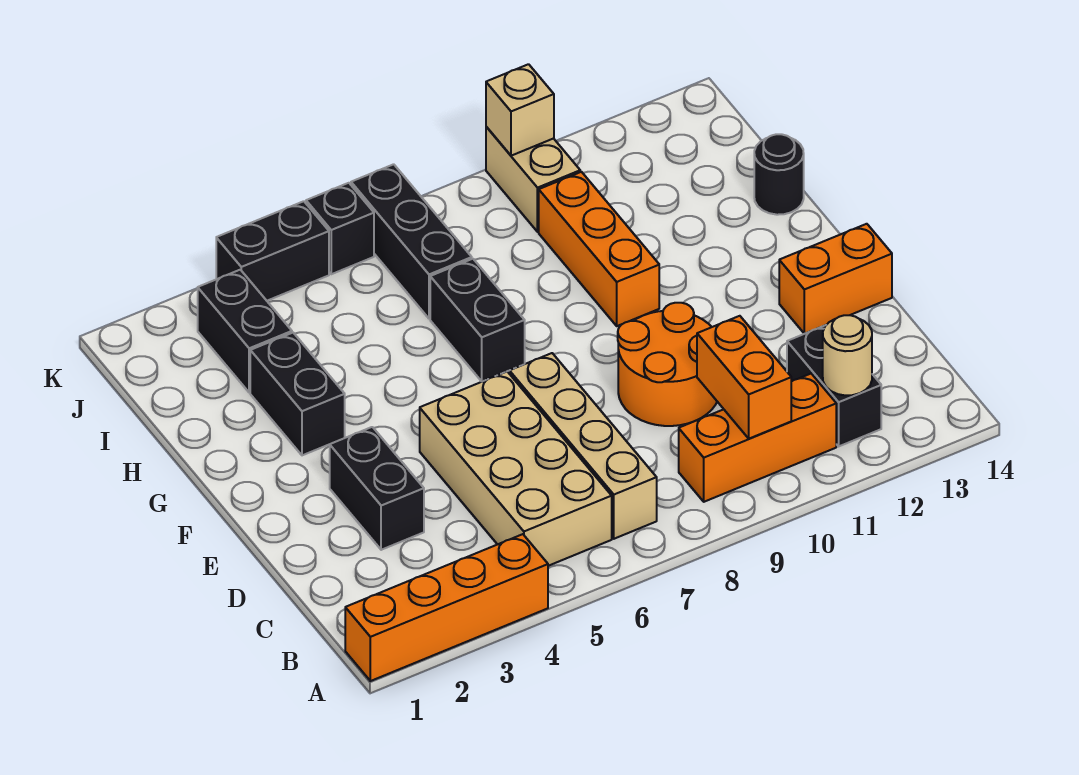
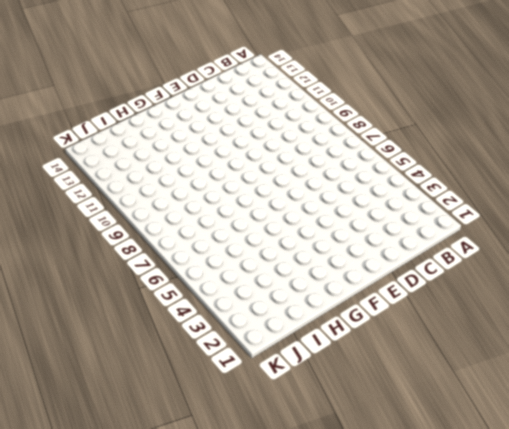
none -> orange 1x4 brick [345,534,548,681]
none -> tan 2x4 brick [420,372,612,566]
none -> tan 1x4 brick [509,353,657,539]

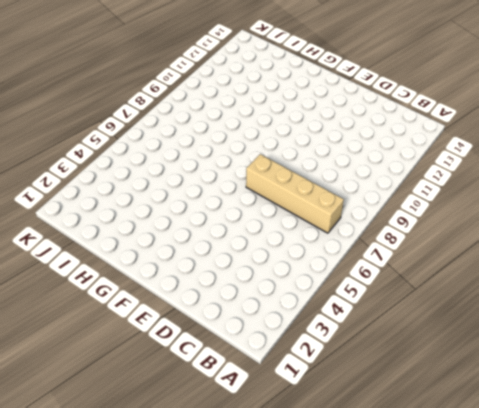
none -> orange 1x4 brick [345,534,548,681]
none -> tan 2x4 brick [420,372,612,566]
none -> orange 1x3 brick [679,374,836,502]

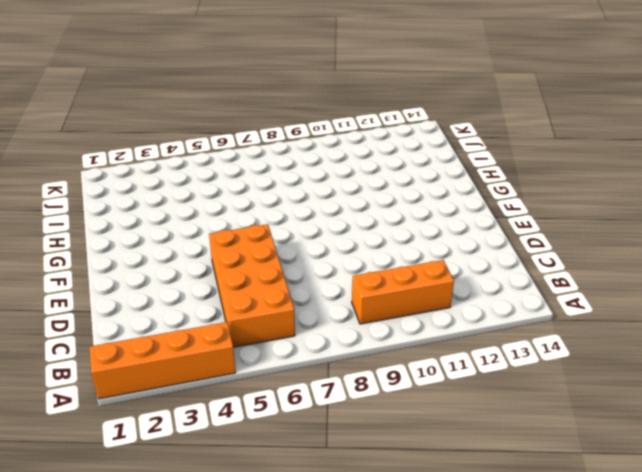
orange 2x4 brick [209,224,295,347] -> tan 2x4 brick [420,372,612,566]
none -> tan 1x4 brick [509,353,657,539]
none -> black 1x2 brick [787,325,881,446]
none -> black 1x2 brick [330,427,424,550]

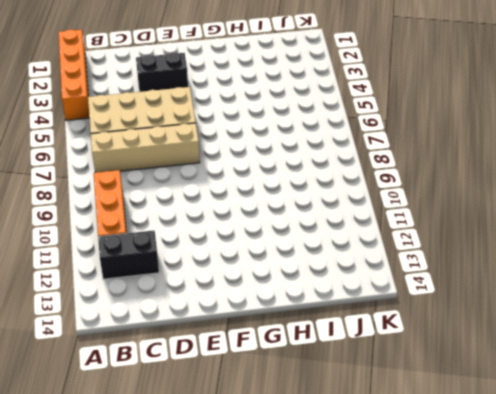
none -> orange 2x2 round brick [618,303,717,426]
none -> orange 1x2 brick [779,224,892,334]
none -> black 1x2 brick [250,333,345,455]

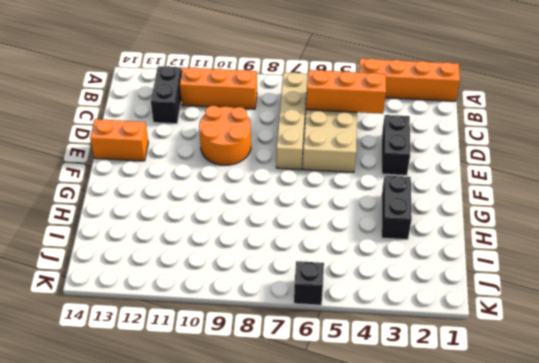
orange 1x3 brick [306,70,386,114] -> orange 1x3 brick turned to [539,172,659,326]
none -> black 1x2 brick [430,259,525,381]
none -> black 1x1 round brick [754,134,804,215]
none -> black 1x2 brick [198,270,292,393]

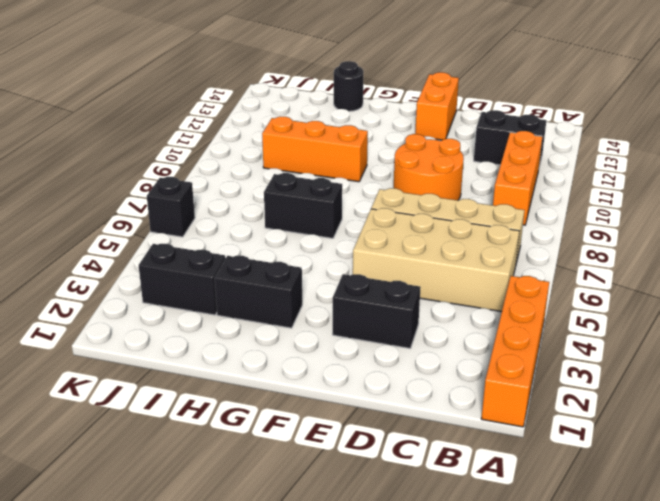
none -> black 1x3 brick [351,164,472,319]
none -> tan 1x2 brick [486,127,580,232]
none -> black 1x2 brick [216,201,329,301]

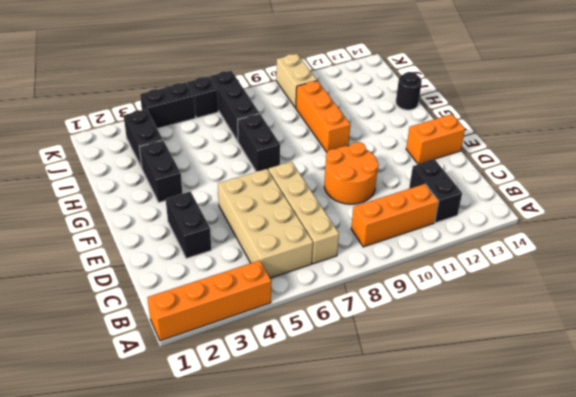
none -> orange 1x2 brick [697,316,791,439]
none -> tan 1x1 round brick [823,315,872,395]
none -> tan 1x1 brick [486,64,554,156]

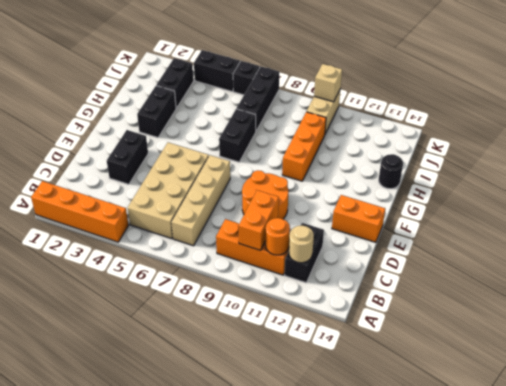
orange 1x1 round brick [265,218,290,255] -> none

